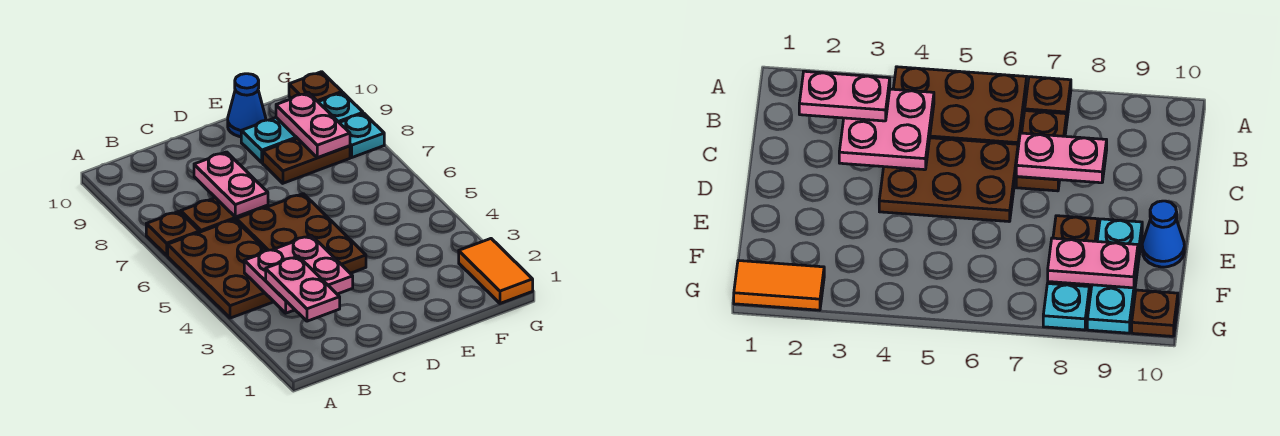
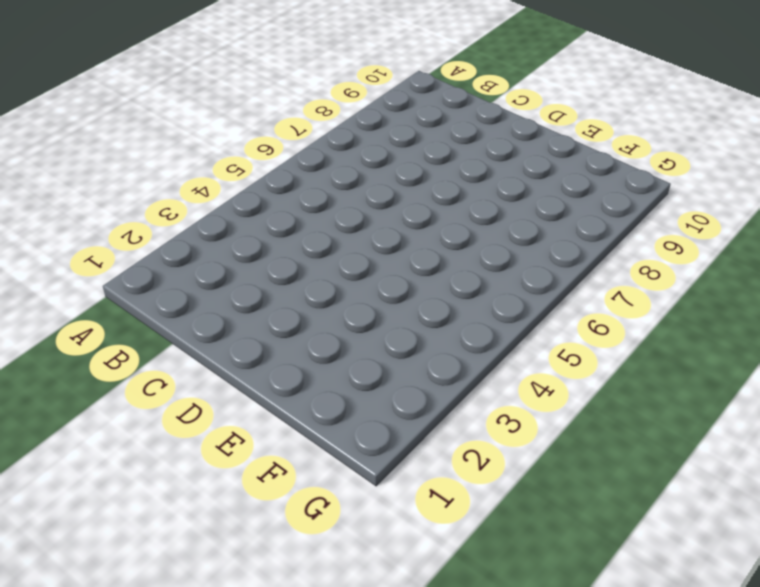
none -> brown 2x3 plate [168,219,274,318]
none -> brown 1x1 plate [146,211,199,255]
none -> brown 1x2 plate [181,198,268,232]

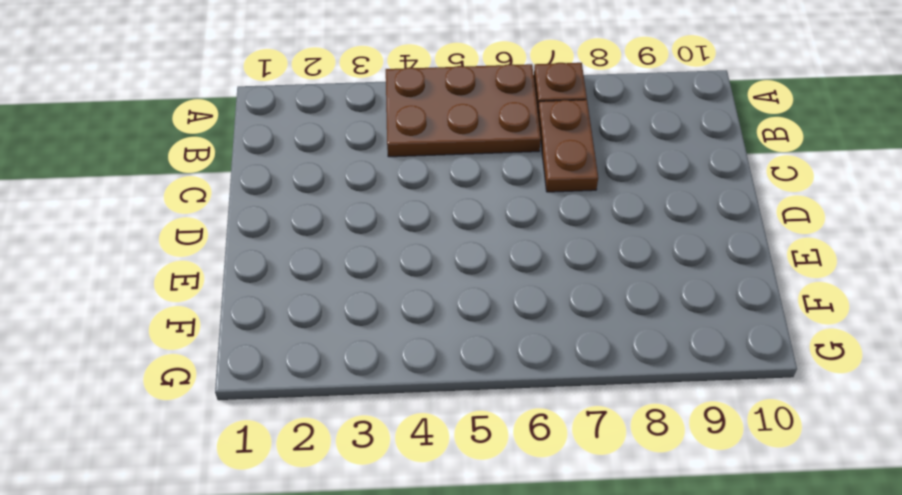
none -> brown 2x3 plate [236,194,366,273]
none -> brown 1x2 plate [263,138,350,183]
none -> cyan 1x3 plate [241,93,363,162]

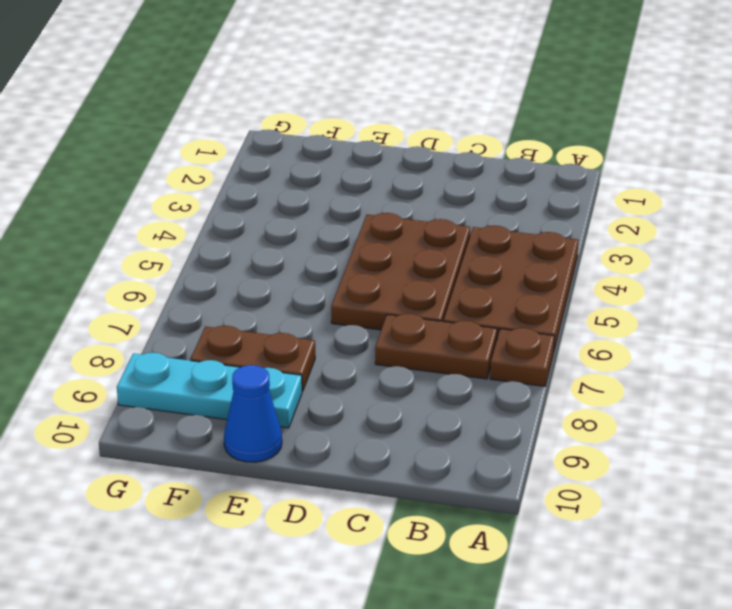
none -> orange 1x2 tile [459,239,533,303]
none -> cyan 1x1 plate [339,114,384,157]
none -> brown 1x1 plate [289,72,342,102]

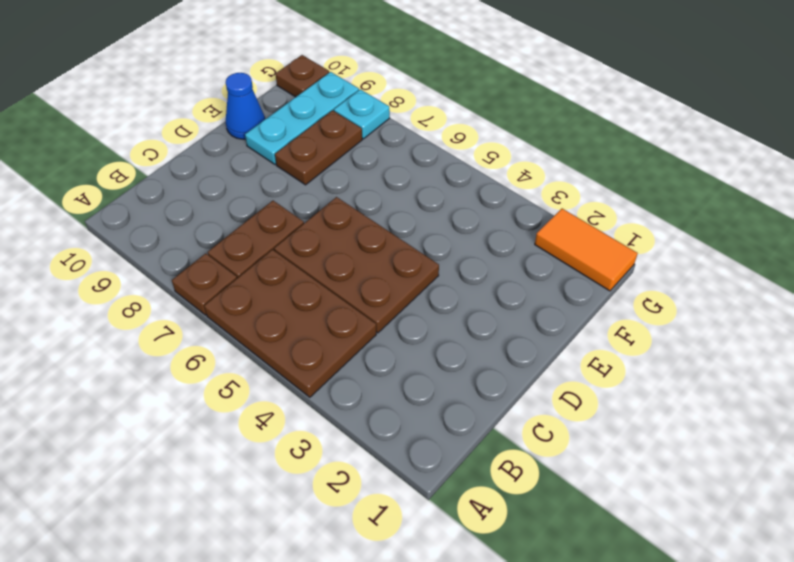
none -> pink 2x2 plate [244,235,353,313]
none -> pink 1x2 plate [194,152,268,217]
none -> pink 1x2 plate [276,93,350,158]

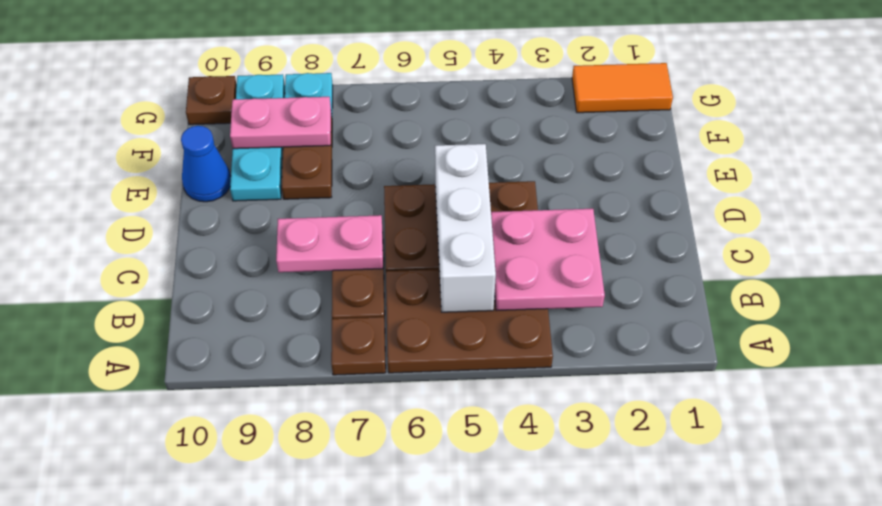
white 1x3 brick [435,144,496,312] -> none
none -> pink 1x2 plate [266,256,340,321]

